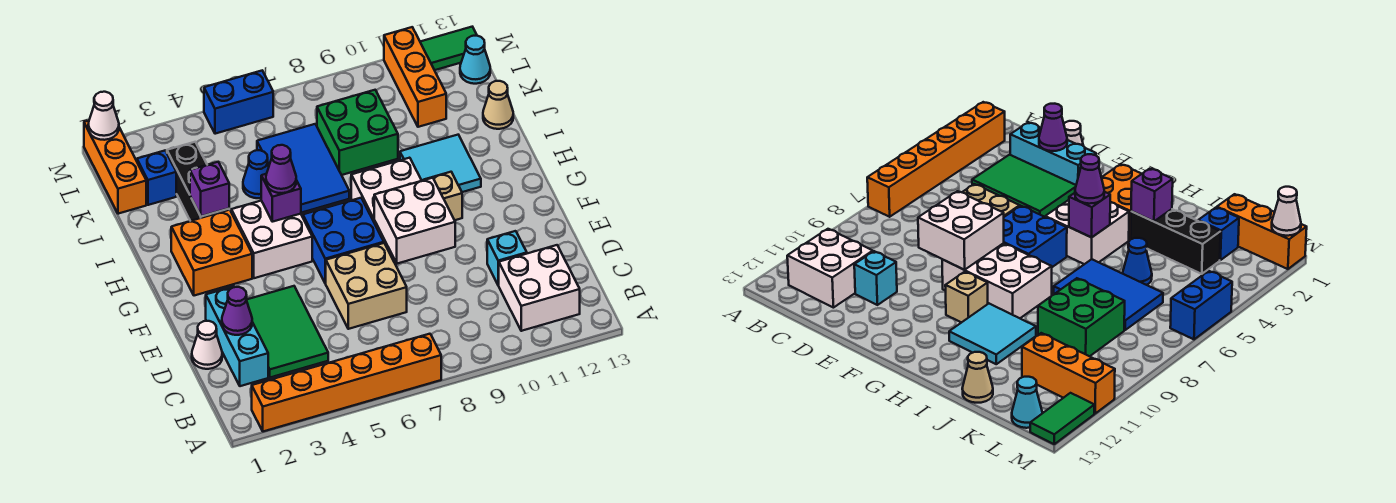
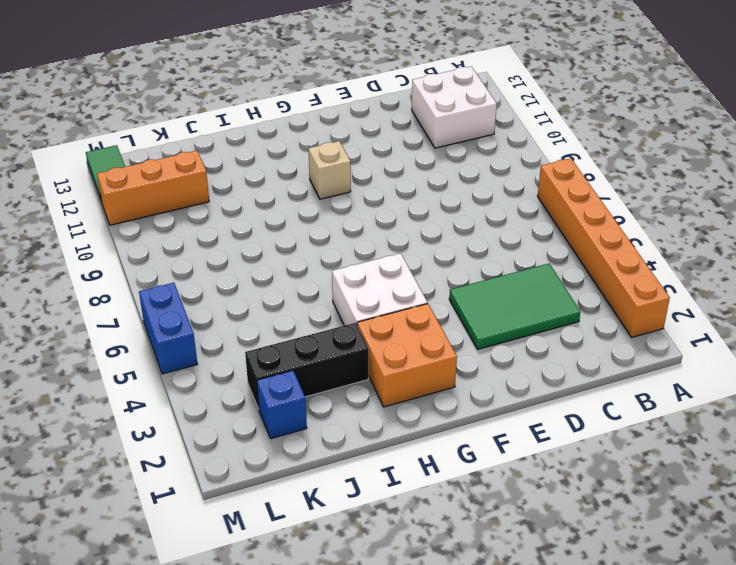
none -> cyan 1x3 brick [206,287,268,386]
none -> white 1x1 cone [192,321,222,369]
none -> tan 2x2 brick [325,243,407,329]
none -> cyan 1x1 brick [487,231,527,285]

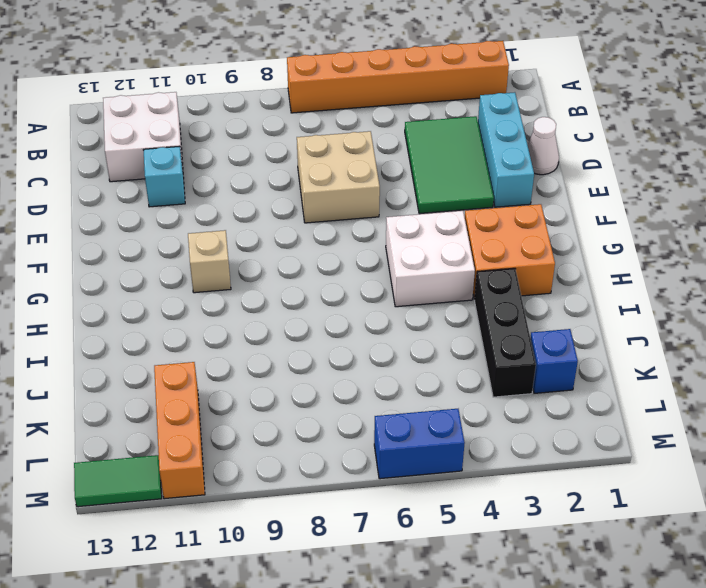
none -> blue 2x2 brick [303,198,384,283]
none -> white 2x3 brick [351,158,422,263]
none -> cyan 2x2 tile [400,135,481,192]
none -> blue 2x3 tile [257,124,349,213]

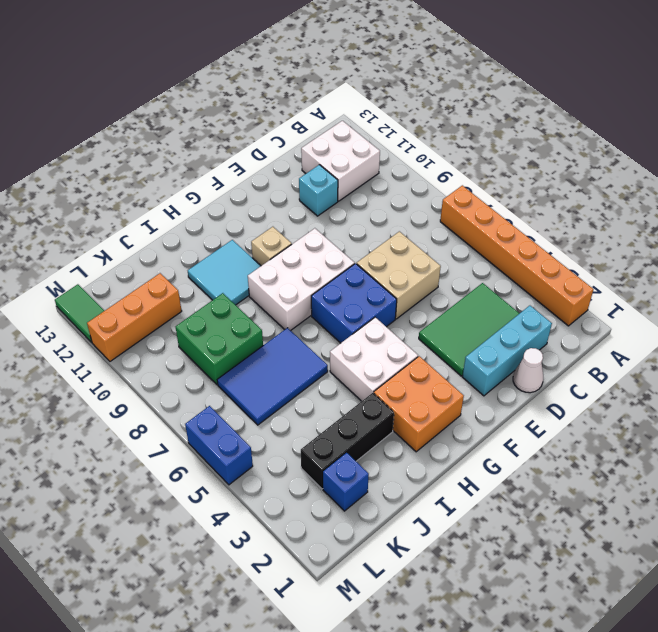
none -> blue 1x1 cone [243,150,269,198]
none -> tan 1x1 cone [483,81,513,129]
none -> orange 1x3 brick [84,121,146,214]
none -> cyan 1x1 cone [460,36,490,84]

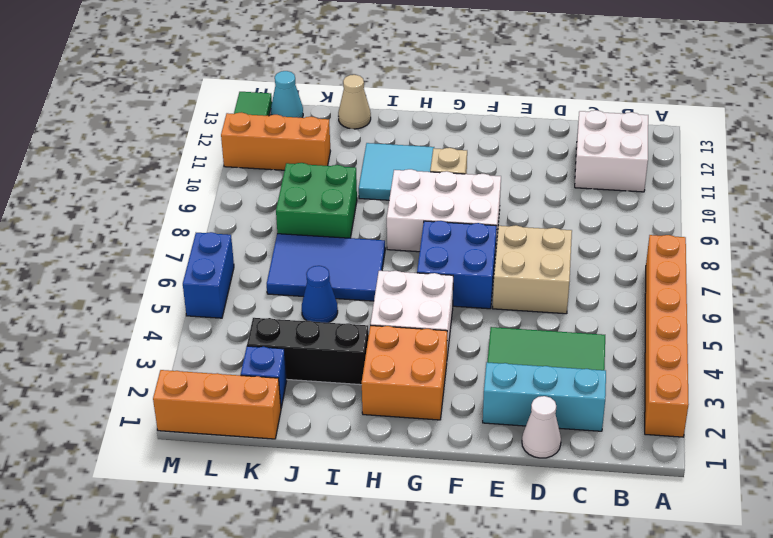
none -> cyan 1x1 brick [487,231,527,285]
none -> purple 1x1 cone [222,287,252,335]
none -> white 2x2 brick [374,178,455,264]
none -> purple 1x1 brick [261,174,301,222]

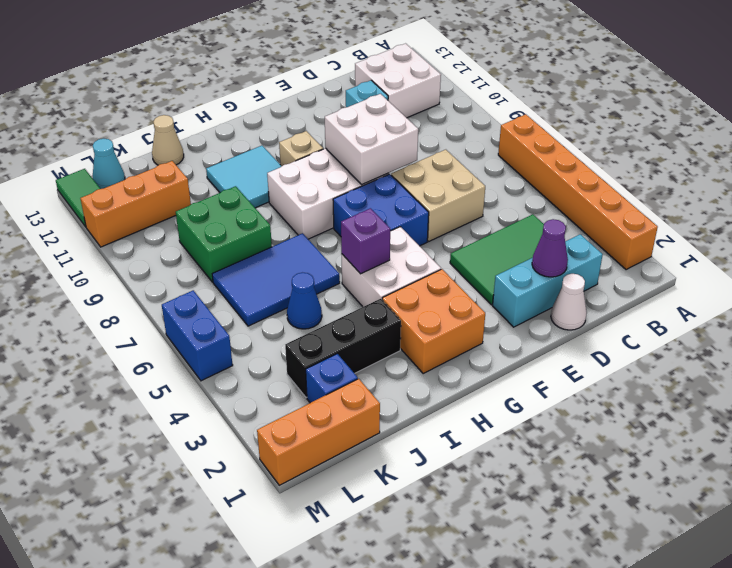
none -> purple 1x1 brick [190,162,229,216]
none -> white 1x1 cone [88,92,119,140]
none -> purple 1x1 cone [266,145,296,193]

